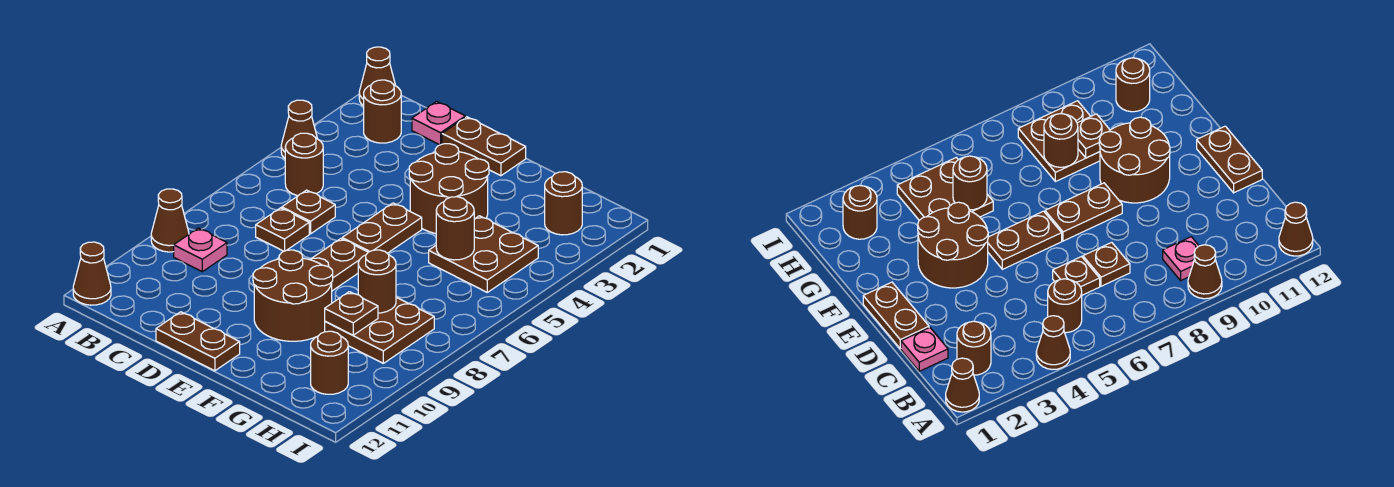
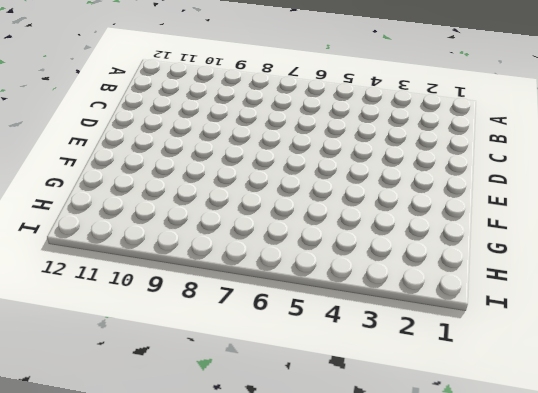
none -> brown 1x1 cone [359,47,395,106]
none -> brown 1x1 cone [281,100,317,158]
none -> brown 1x1 cone [151,189,189,252]

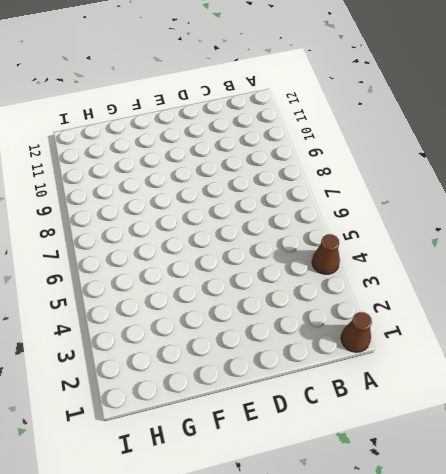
none -> brown 1x1 cone [151,189,189,252]
none -> brown 1x1 cone [73,242,111,305]
none -> brown 1x1 round brick [364,80,401,143]

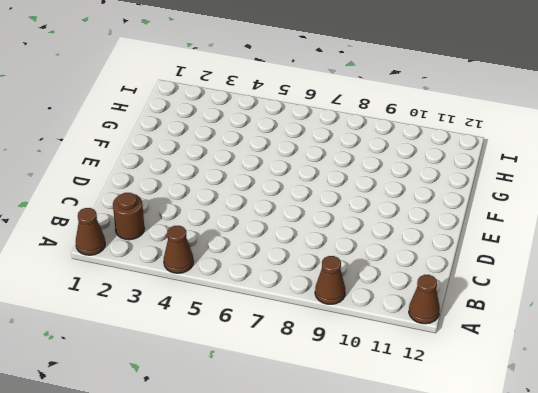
none -> brown 1x1 round brick [285,133,323,196]
none -> pink 1x1 plate [174,228,227,272]
none -> pink 1x1 plate [412,101,465,145]

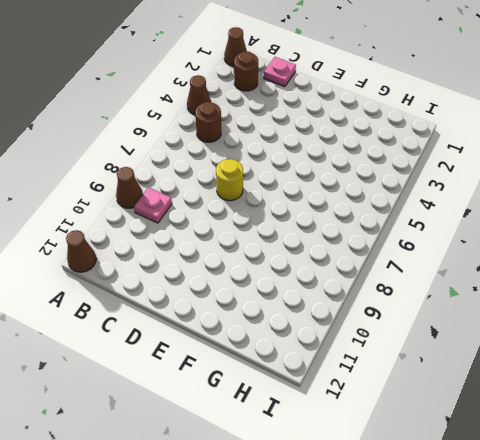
yellow 1x1 round brick [216,159,243,201] -> none
none -> brown 1x1 plate [282,190,335,234]
none -> brown 1x1 plate [256,208,309,251]
none -> brown 1x2 plate [442,117,526,176]

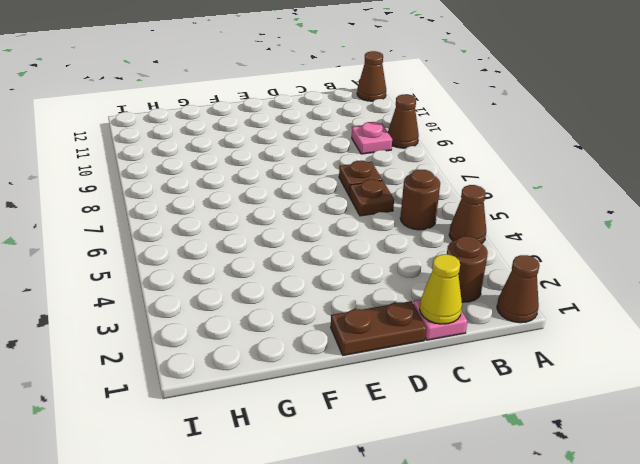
yellow 1x1 cone [420,254,462,324] -> none
none -> brown 1x2 plate [156,312,240,371]
none -> brown 2x2 round brick [409,144,489,234]
none -> brown 1x2 plate [342,203,422,253]

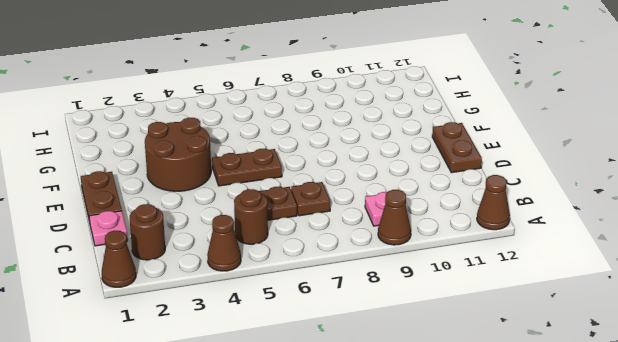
none -> brown 1x2 plate [310,239,368,291]
none -> brown 2x2 round brick [253,250,333,341]
none -> brown 2x2 plate [429,216,538,292]

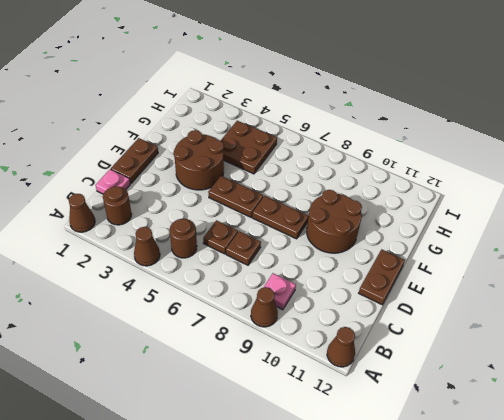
none -> brown 2x2 plate [325,297,434,363]
none -> brown 1x1 round brick [545,172,582,235]
none -> brown 1x1 round brick [311,331,348,394]

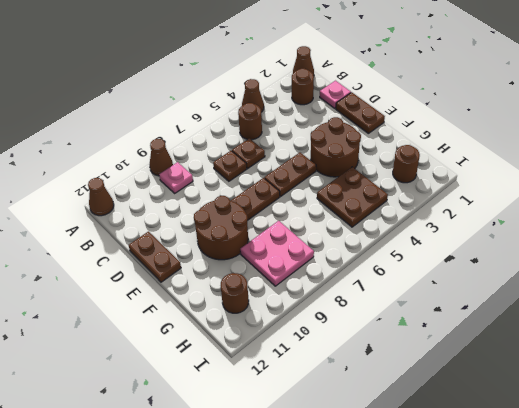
pink 2x2 plate [240,221,314,286] -> brown 2x2 plate [325,297,434,363]
none -> brown 1x1 round brick [436,197,474,260]
none -> brown 1x1 round brick [358,250,396,313]
none -> brown 1x1 plate [325,292,378,335]

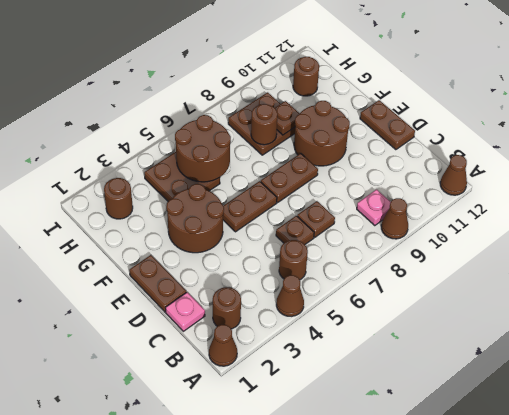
brown 2x2 round brick [175,115,231,182] -> brown 1x1 round brick [436,197,474,260]

